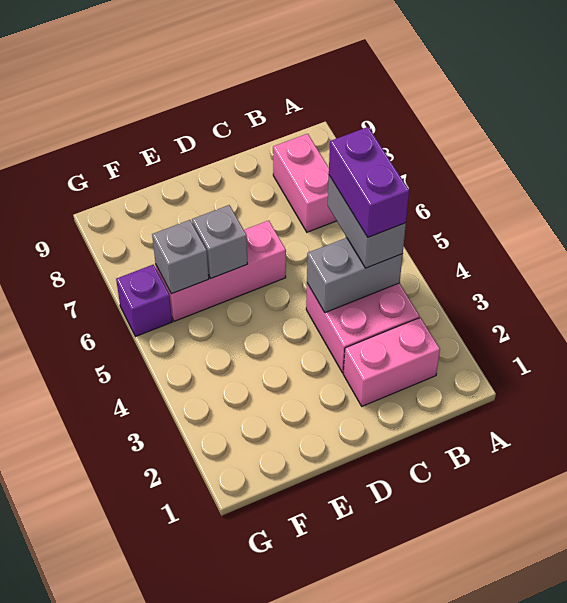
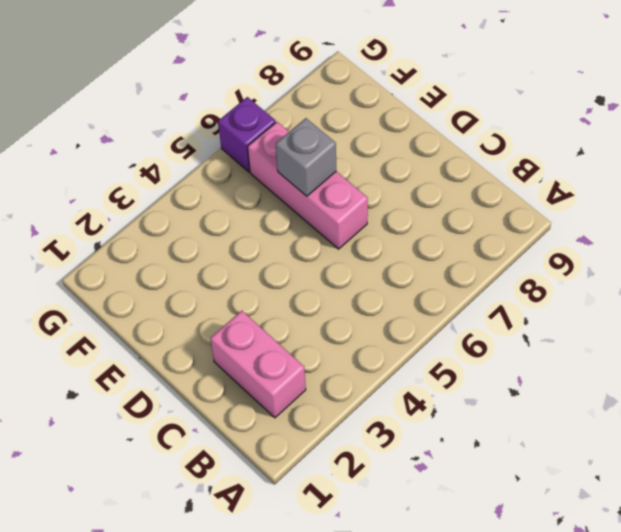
none -> pink 2x2 brick [306,283,420,373]
none -> pink 1x2 brick [273,134,337,232]

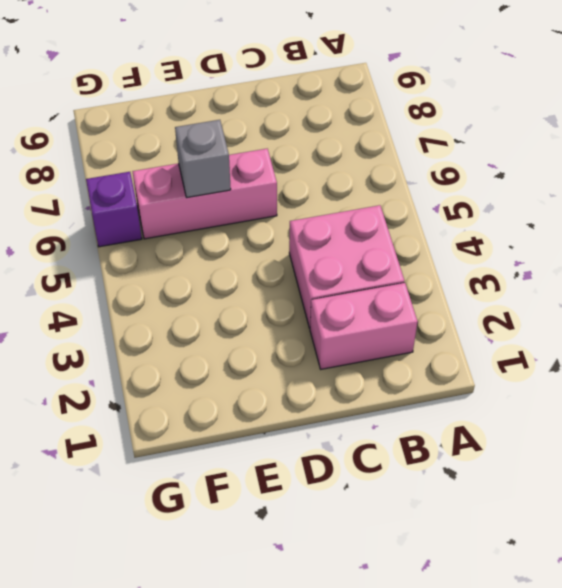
none -> pink 1x2 brick [273,134,337,232]
none -> grey 1x2 brick [307,238,403,313]

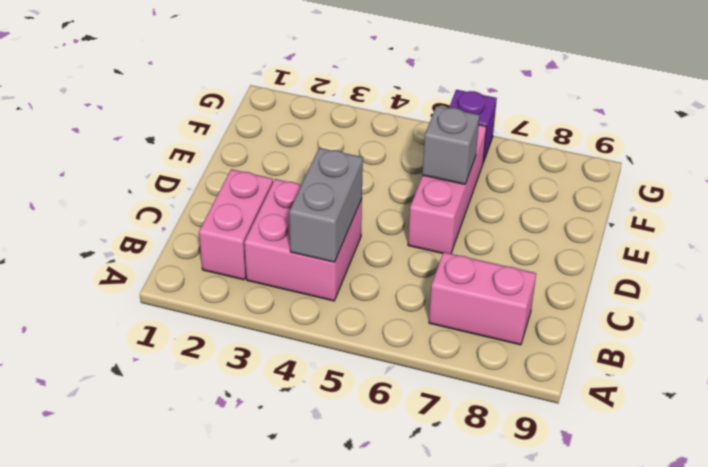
none -> grey 1x1 brick [152,220,209,294]
none -> grey 1x2 brick [328,175,406,268]

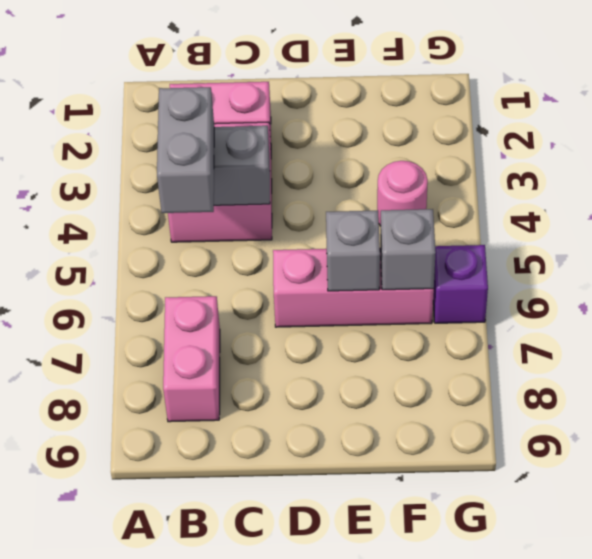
pink 1x1 round brick [377,161,428,226] -> none
none -> purple 1x2 brick [329,127,409,237]

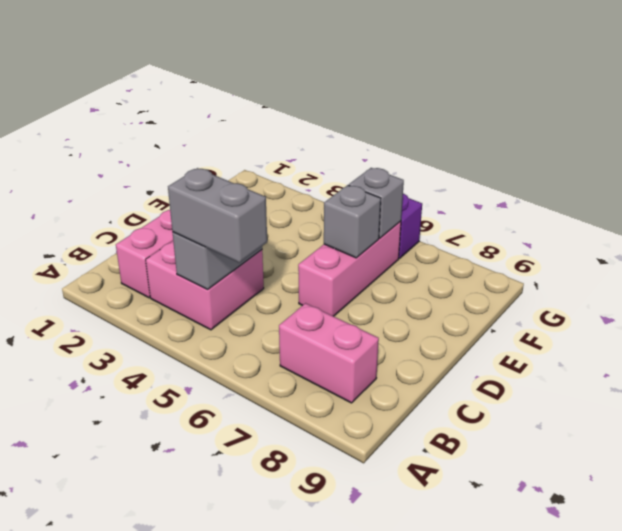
none -> purple 1x2 brick [329,127,409,237]

